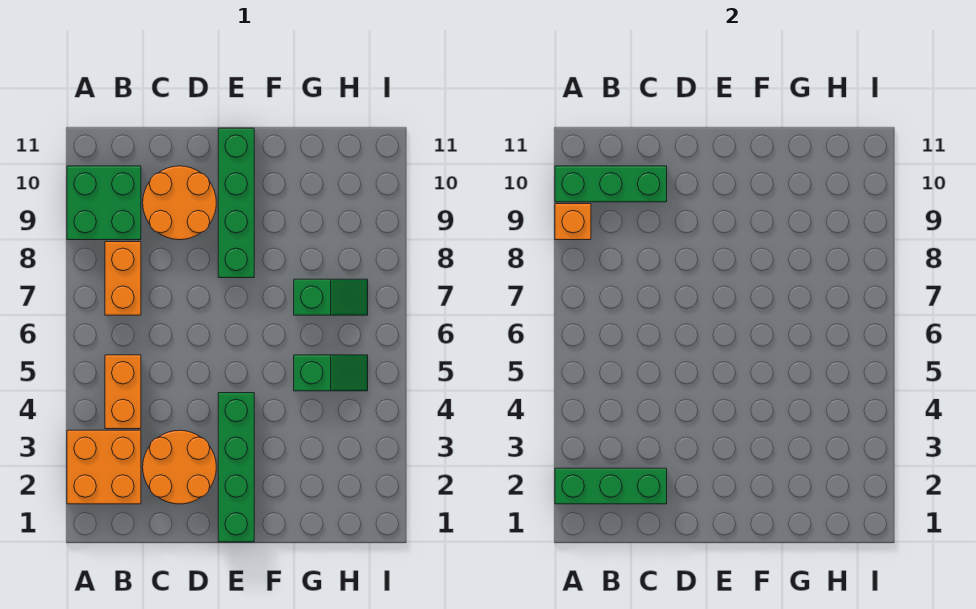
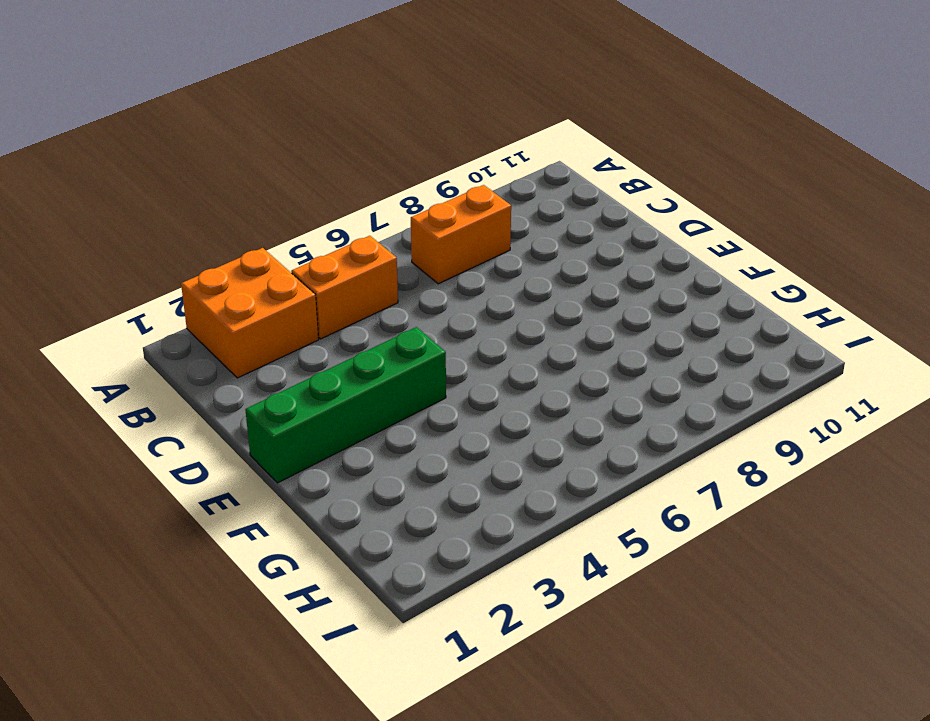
none -> green 2x2 brick [67,166,141,240]
none -> orange 2x2 round brick [143,430,216,504]
none -> orange 2x2 round brick [143,166,216,240]

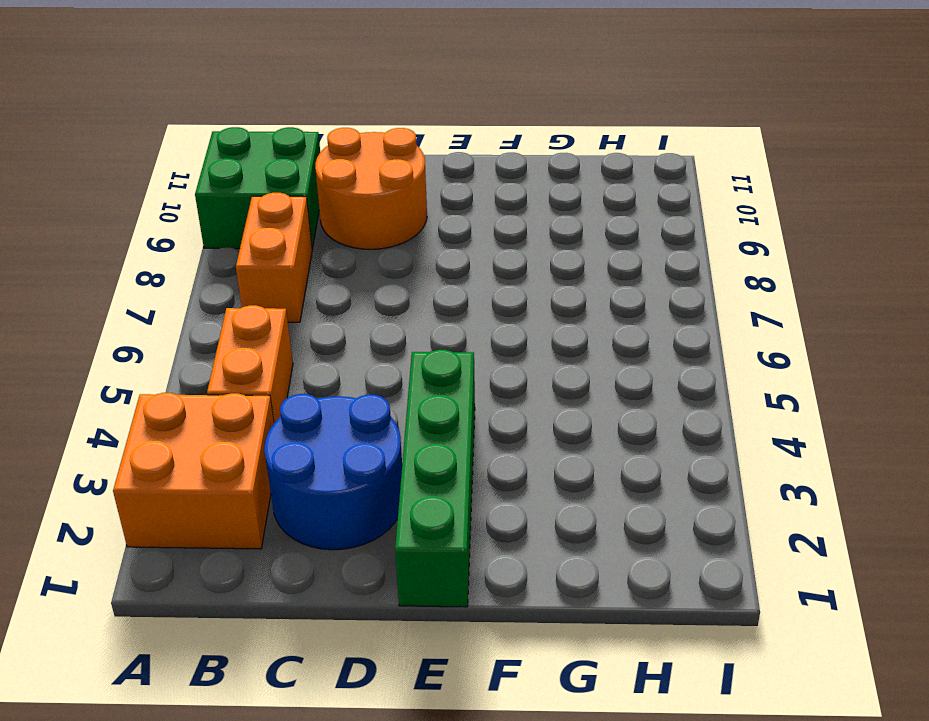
blue 2x2 round brick [264,394,402,550] -> orange 2x2 round brick [143,430,216,504]
none -> green 1x4 brick [218,128,254,278]
none -> green 1x2 slope [294,355,368,391]
none -> green 1x2 slope [294,279,368,315]

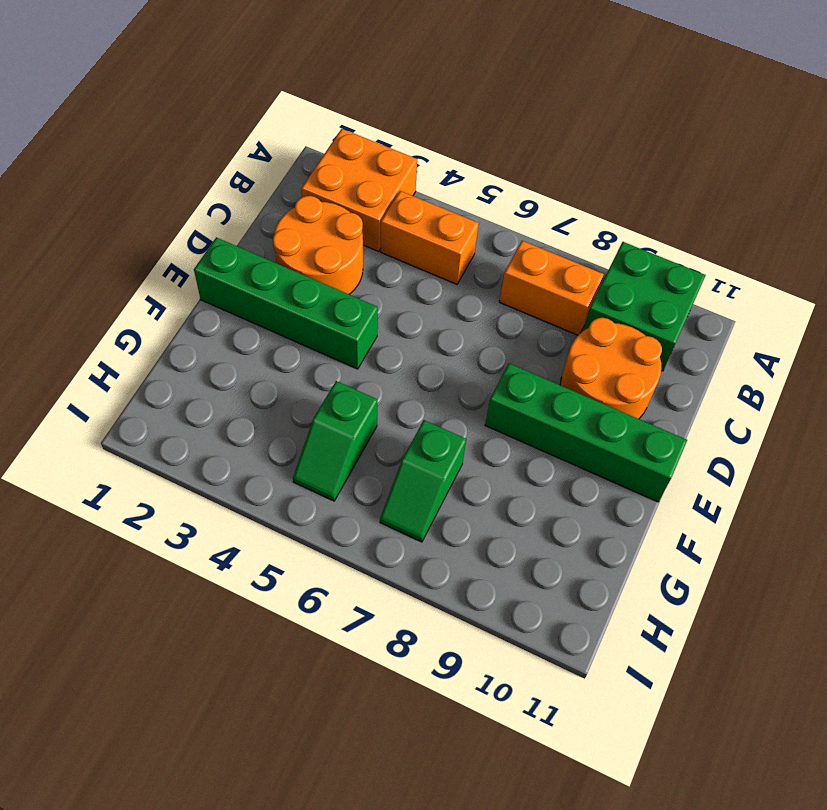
none -> green 1x3 brick [555,468,667,504]
none -> orange 1x1 brick [555,204,591,240]
none -> green 1x3 brick [555,166,667,202]

